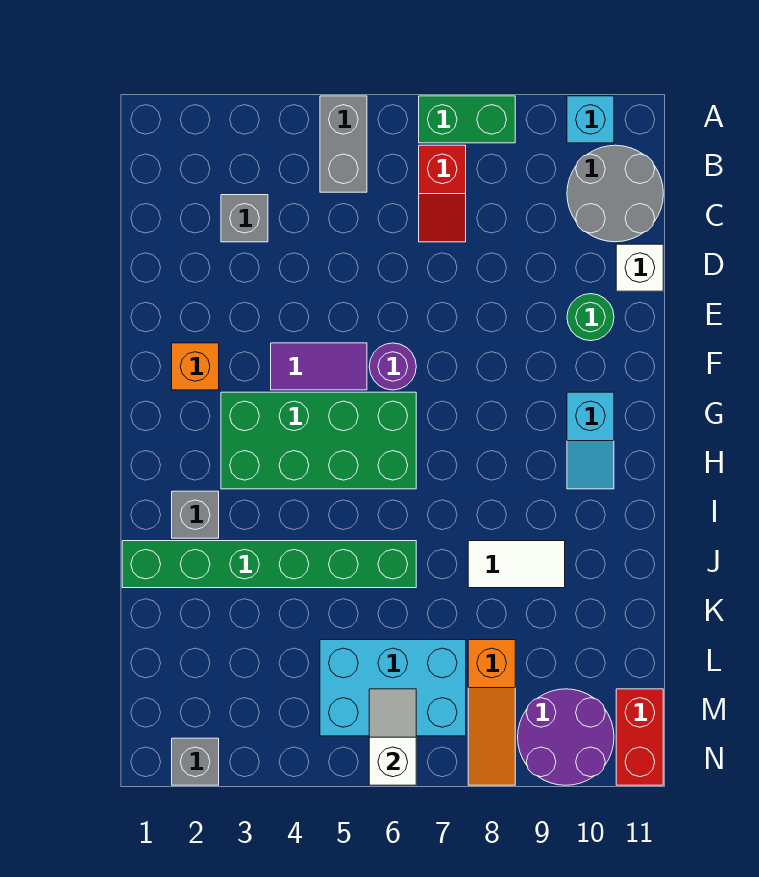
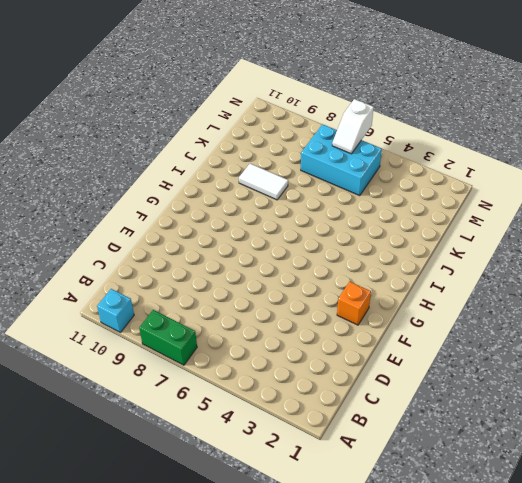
none -> grey 1x2 brick [320,96,367,192]
none -> red 1x2 slope [419,145,466,242]
none -> grey 2x2 round brick [567,145,663,242]

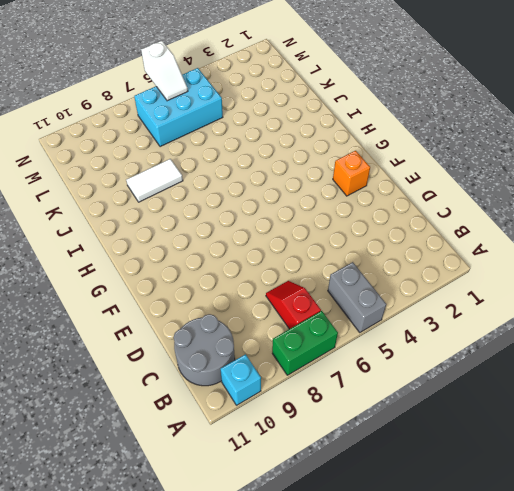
none -> grey 1x1 brick [221,195,268,242]
none -> white 1x1 brick [616,244,663,291]
none -> green 1x1 round brick [567,294,614,341]

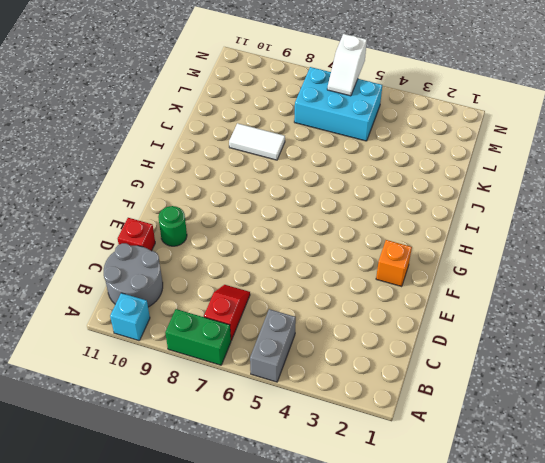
red 1x1 brick [118,218,155,251] -> white 1x1 brick [616,244,663,291]
none -> grey 1x1 brick [221,195,268,242]
none -> purple 1x2 tile [271,343,367,390]
none -> purple 1x1 round brick [369,343,416,390]

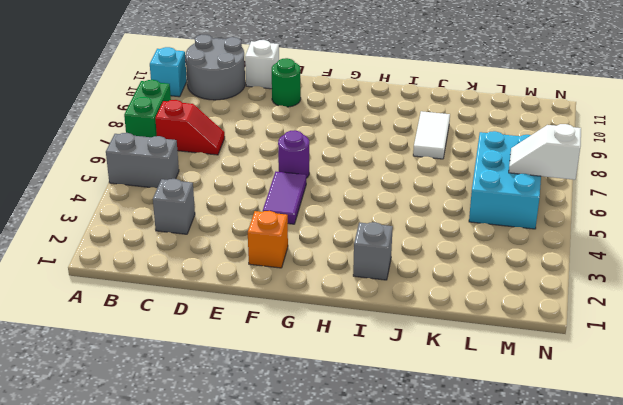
none -> green 2x4 brick [221,392,416,489]
none -> cyan 1x2 slope [567,392,614,489]
none -> green 1x6 brick [122,541,416,588]

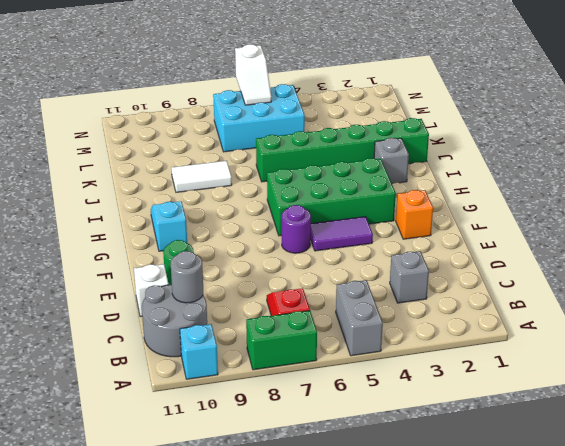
grey 1x1 round brick [171,251,203,303] -> none
none -> orange 1x3 slope [468,640,515,785]
none -> purple 2x2 round brick [518,689,614,785]
none -> red 1x2 brick [616,689,663,785]

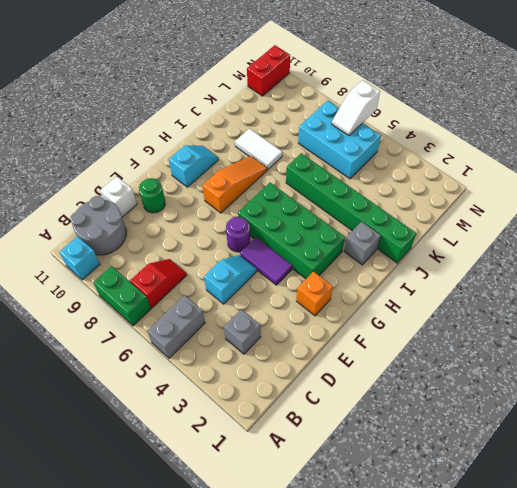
cyan 1x2 slope [204,255,257,304] -> none
orange 1x3 slope [203,156,267,213] -> orange 1x3 slope moved to [468,640,515,785]
none -> purple 2x2 round brick [518,689,614,785]
none -> grey 1x1 brick [172,738,219,785]

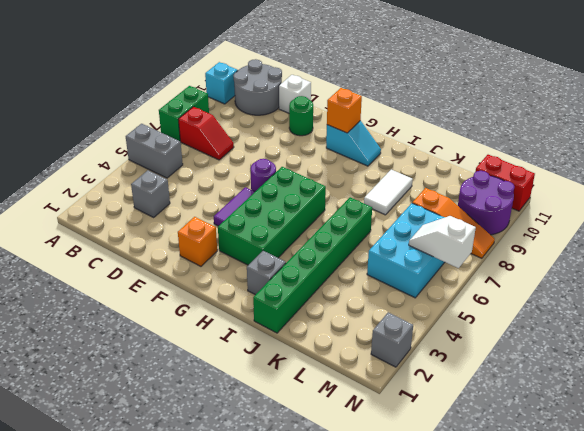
orange 1x1 brick [327,88,362,133] -> none

